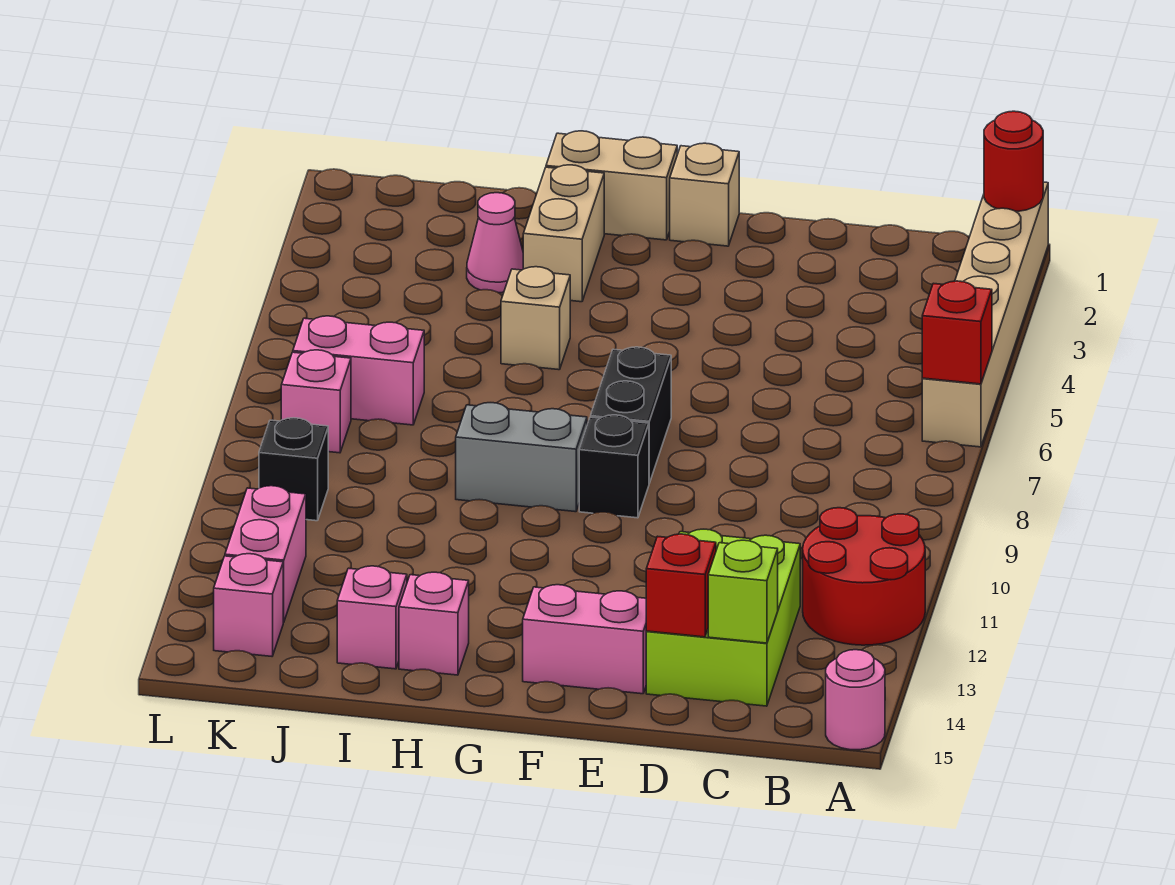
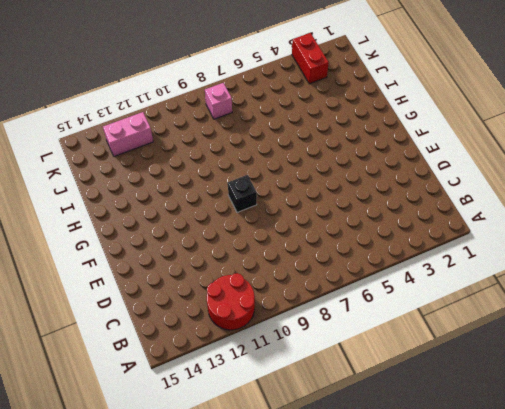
red 1x2 brick [292,33,329,84] -> none
none -> tan 1x6 brick [922,182,1048,447]
none -> pink 1x1 round brick [826,650,885,750]
none -> lime 2x3 brick [646,529,800,706]

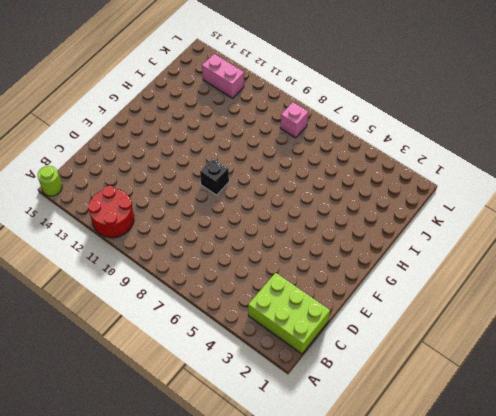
lime 1x1 round brick [38,166,62,196] -> pink 1x1 round brick [826,650,885,750]
lime 2x3 brick [248,273,330,354] -> lime 2x3 brick moved to [646,529,800,706]
none -> tan 1x6 brick [922,182,1048,447]
none -> pink 1x2 brick [523,585,647,694]
none -> tan 1x1 brick [670,143,739,246]

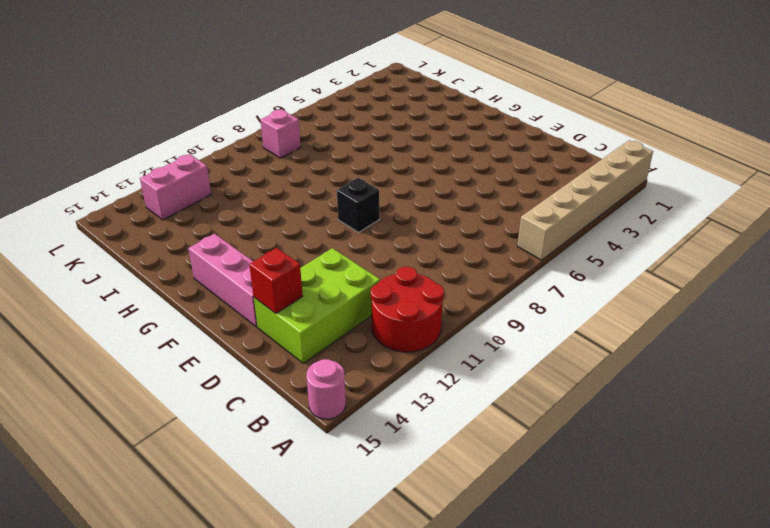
pink 1x3 brick [188,234,257,327] -> pink 1x2 brick [523,585,647,694]
none -> tan 1x1 brick [670,143,739,246]
none -> black 1x2 brick [591,347,671,483]
none -> tan 1x2 brick [546,131,677,240]

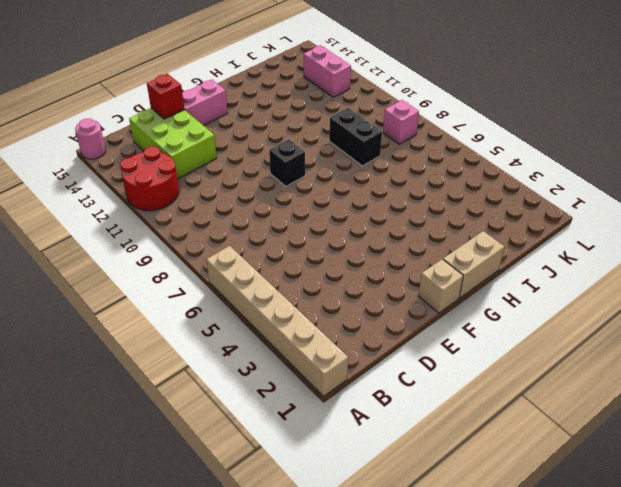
black 1x2 brick [329,108,382,166] -> black 1x2 brick moved to [591,347,671,483]
none -> grey 1x2 brick [456,403,587,512]
none -> tan 1x2 brick [523,165,604,302]
none -> tan 1x1 brick [501,267,570,370]

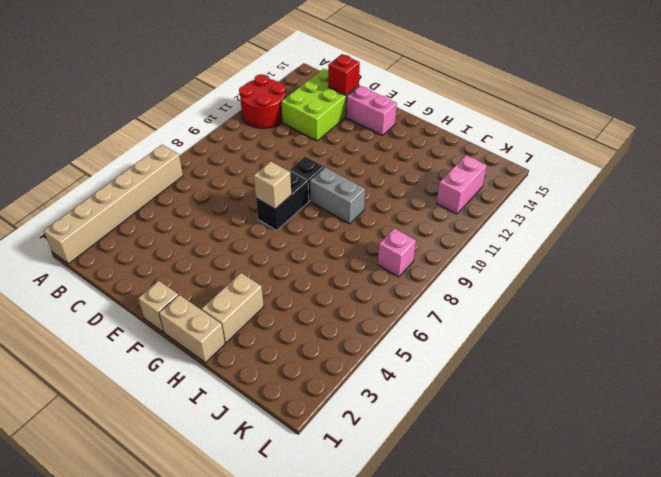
tan 1x1 brick [254,161,291,209] -> tan 1x1 brick moved to [501,267,570,370]
none -> pink 1x1 round brick [826,650,885,750]
none -> pink 1x1 brick [399,572,469,675]
none -> pink 1x1 cone [467,193,523,293]

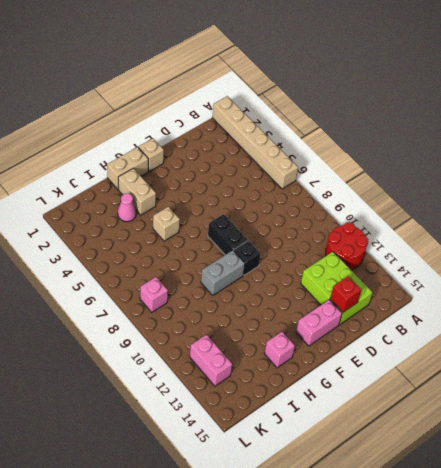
none -> pink 1x1 round brick [826,650,885,750]
none -> pink 1x1 brick [337,566,407,669]
none -> pink 1x2 brick [293,316,424,425]

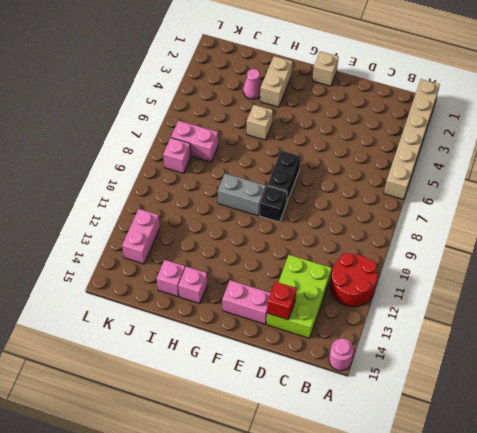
none -> tan 1x2 brick [546,131,677,240]
none -> black 1x1 brick [259,418,328,521]
none -> pink 1x1 brick [214,554,284,656]

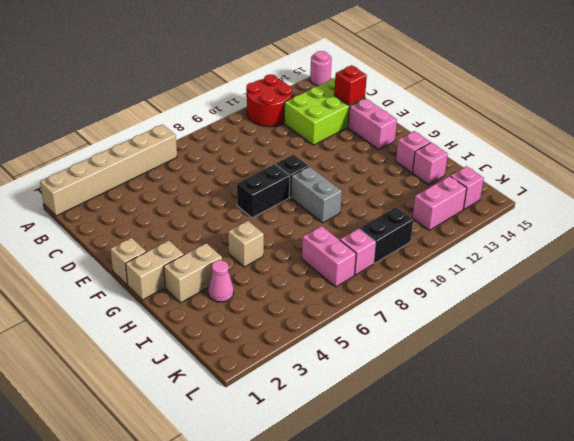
tan 1x2 brick [126,241,184,300] -> tan 1x2 brick turned to [546,131,677,240]
black 1x2 brick [359,207,413,264] -> black 1x1 brick [259,418,328,521]
none -> red 1x1 round brick [984,111,1043,211]
none -> red 1x1 brick [922,281,992,384]
none -> lime 1x1 brick [708,540,778,643]

